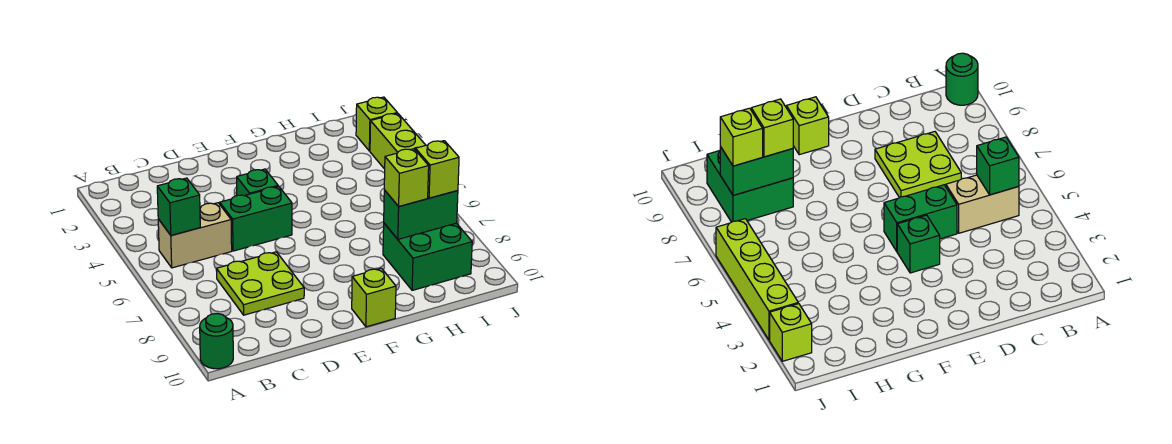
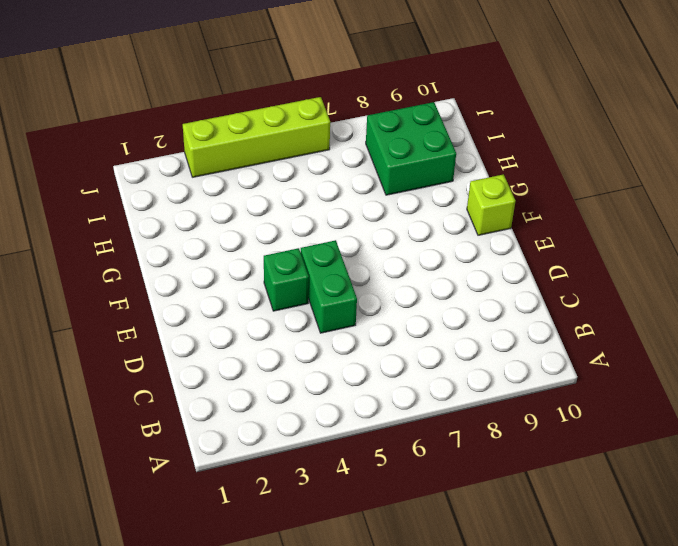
none -> green 1x1 round brick [200,314,233,369]
none -> tan 1x2 brick [158,203,232,268]
none -> lime 2x2 plate [216,252,304,315]

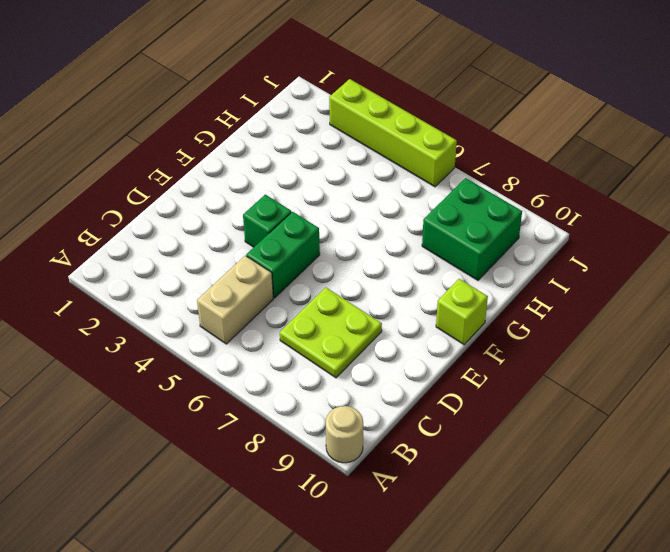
tan 1x1 round brick [326,406,363,463] -> green 1x1 round brick [200,314,233,369]
none -> lime 1x1 brick [356,97,397,151]
none -> green 1x1 brick [157,178,200,235]
none -> green 1x2 brick [384,190,458,239]

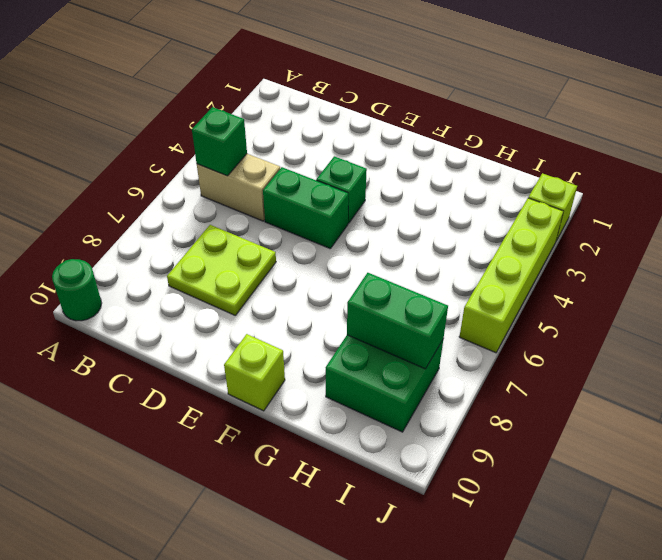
none -> lime 1x1 brick [384,149,429,206]
none -> lime 1x1 brick [415,141,459,198]

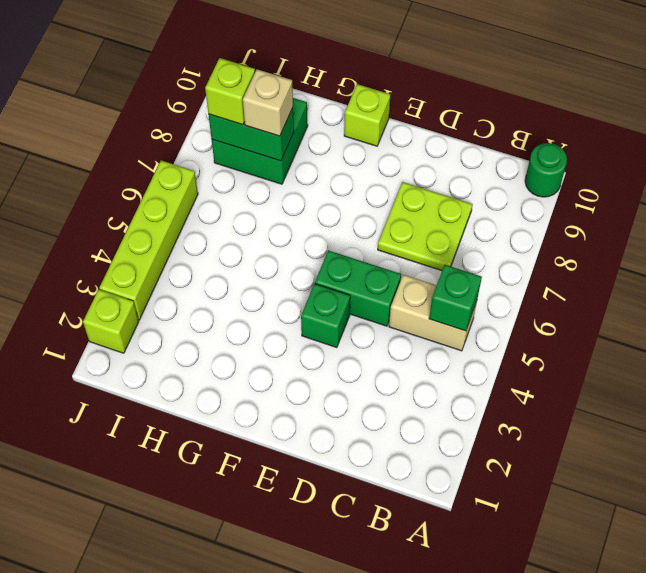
tan 1x1 brick [243,69,293,136] -> lime 1x1 brick [384,149,429,206]

